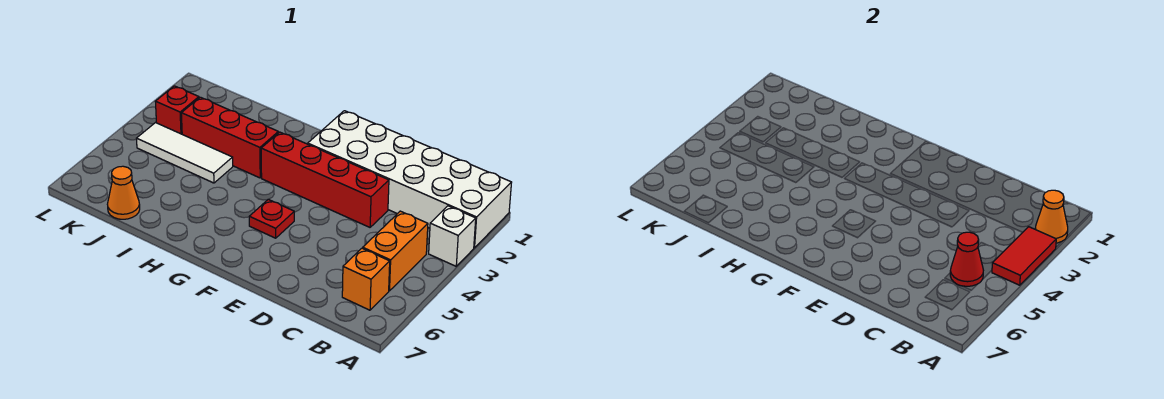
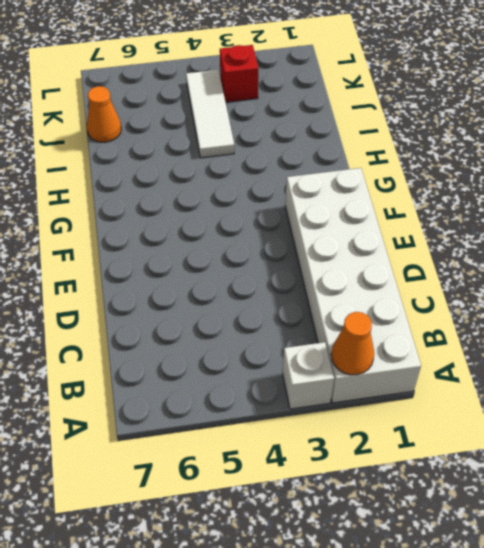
none -> orange 1x2 brick [363,211,428,291]
none -> orange 1x1 brick [342,248,390,310]
none -> red 1x4 brick [261,132,389,227]

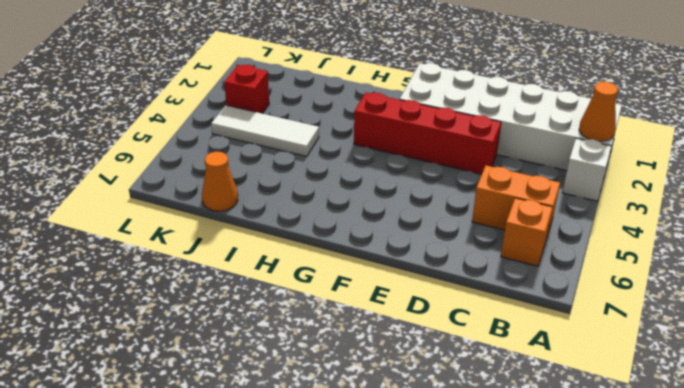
orange 1x2 brick [472,166,560,236] -> orange 1x2 brick turned to [363,211,428,291]
none -> red 1x1 plate [249,199,294,238]
none -> red 1x3 brick [181,97,278,178]
none -> red 1x2 tile [992,227,1056,285]

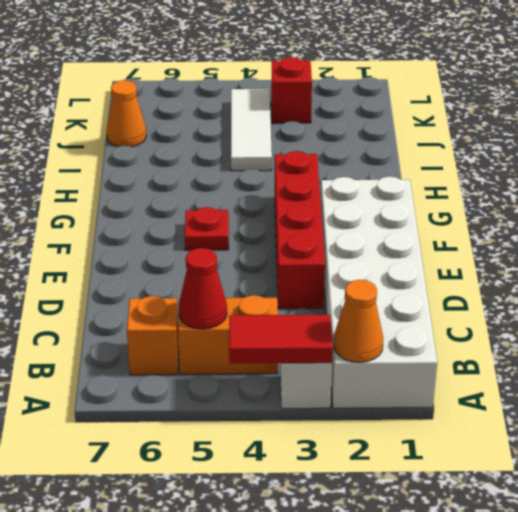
none -> red 1x3 brick [181,97,278,178]

